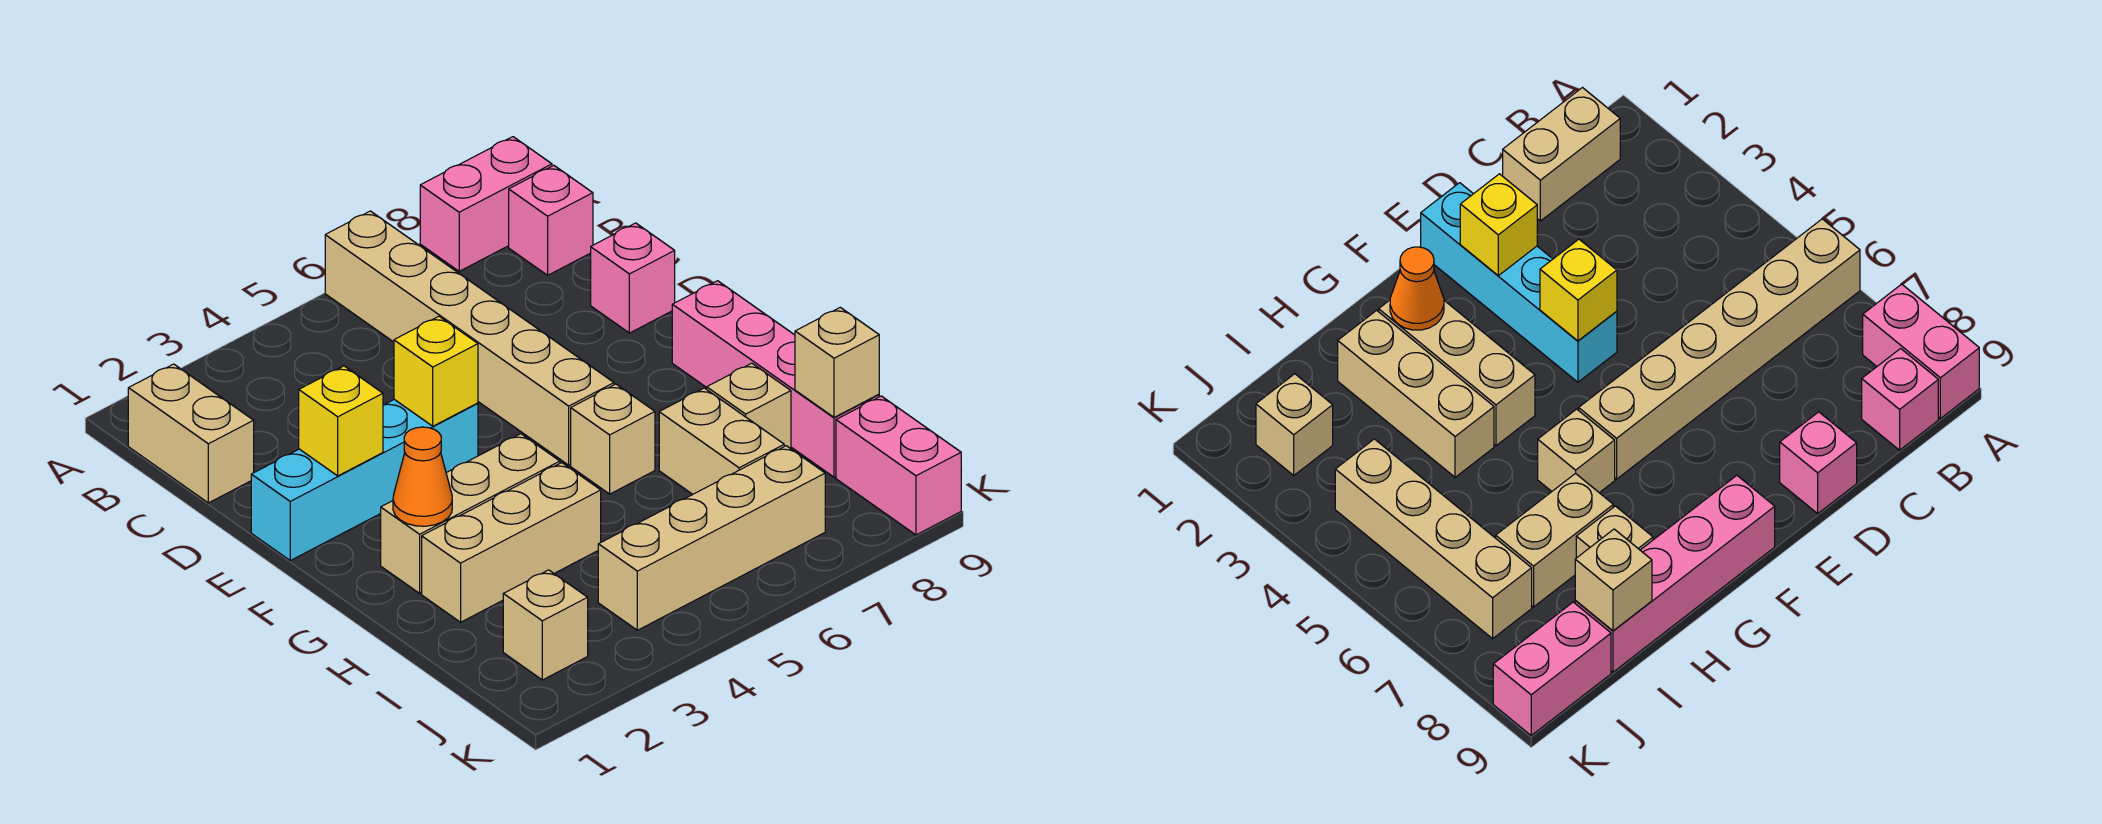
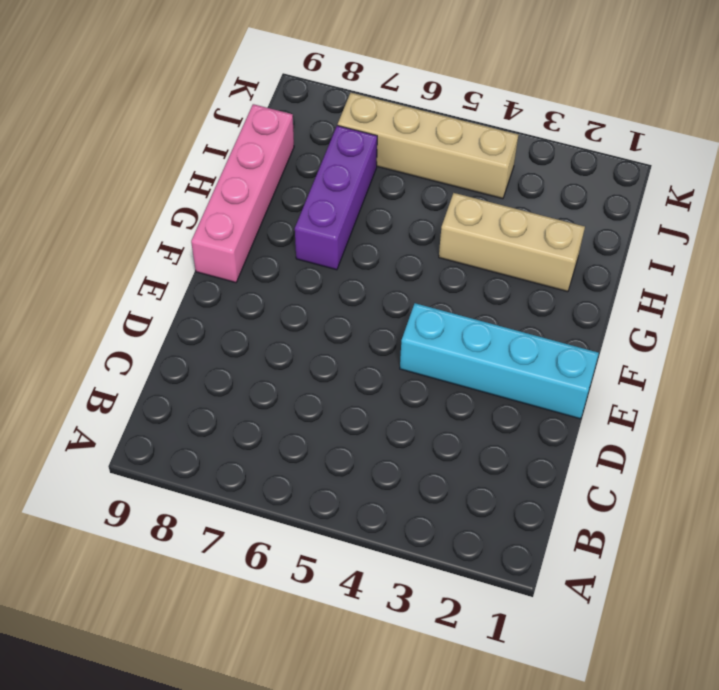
purple 1x3 brick [295,125,377,270] -> tan 1x2 brick [659,388,784,494]
none -> tan 1x6 brick [325,211,614,465]
none -> pink 1x2 brick [420,137,552,271]
none -> tan 1x2 brick [128,364,254,503]

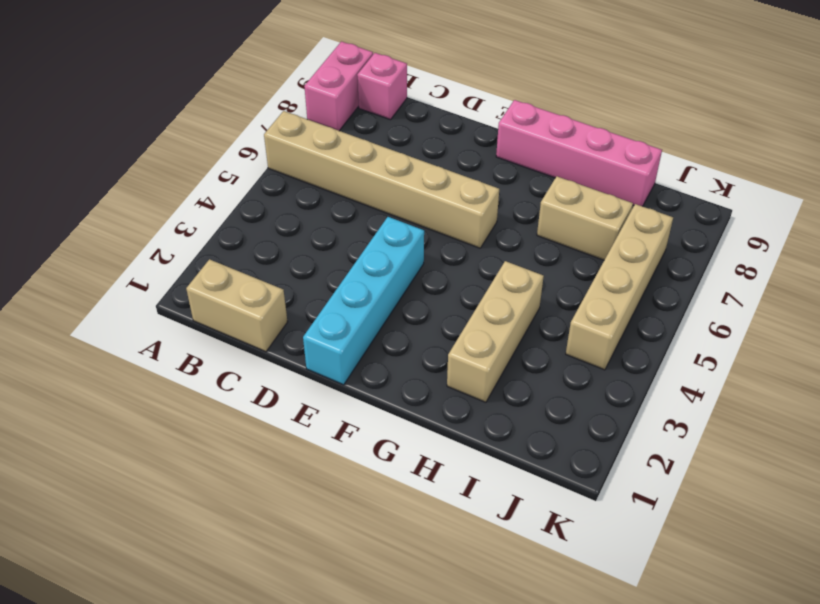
none -> pink 1x1 brick [591,223,675,333]
none -> tan 1x3 brick [381,434,560,593]
none -> tan 1x1 brick [571,384,655,494]

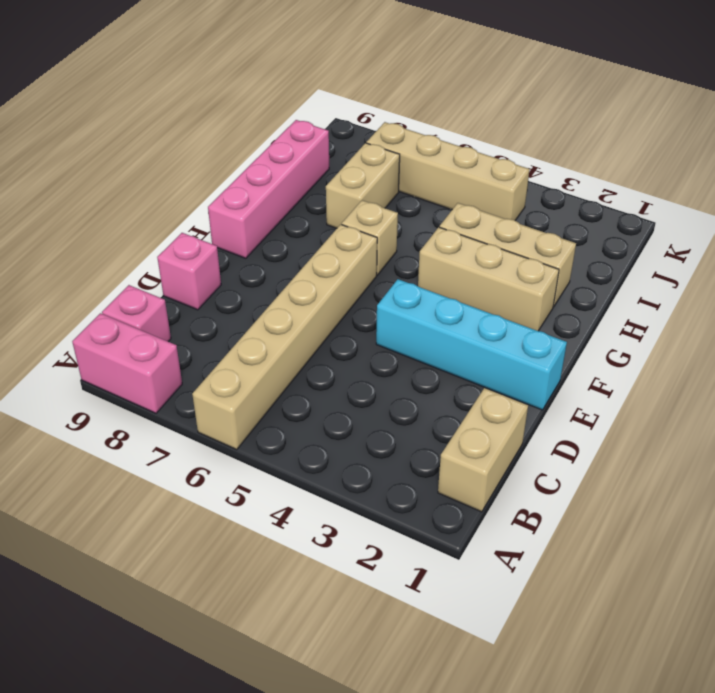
none -> tan 1x1 brick [707,363,791,449]
none -> tan 1x1 brick [503,570,588,680]
none -> pink 1x2 brick [836,396,961,535]

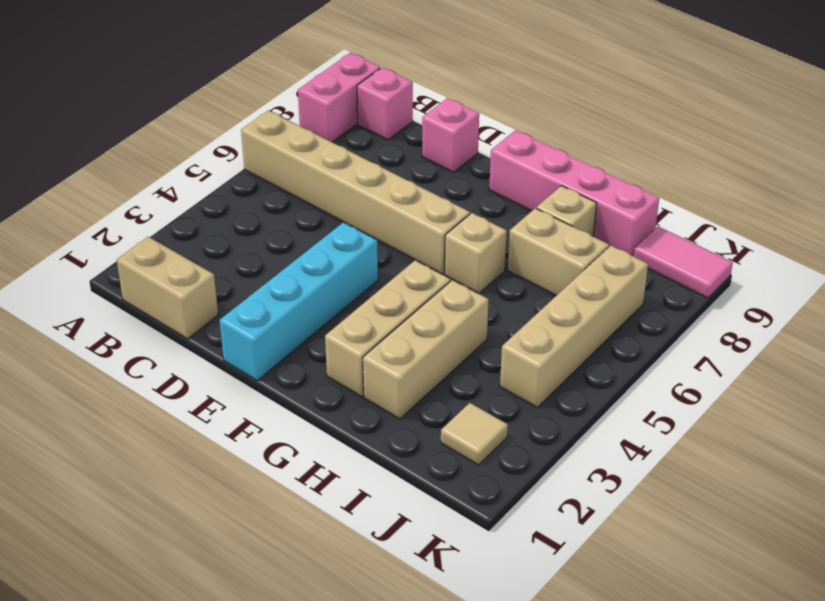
tan 1x1 tile [441,403,508,465] -> tan 1x1 brick [503,570,588,680]
pink 1x2 tile [634,226,733,298] -> pink 1x2 brick [836,396,961,535]
none -> yellow 1x1 brick [299,366,383,476]
none -> yellow 1x1 brick [394,316,478,426]
none -> orange 1x1 cone [393,427,452,526]

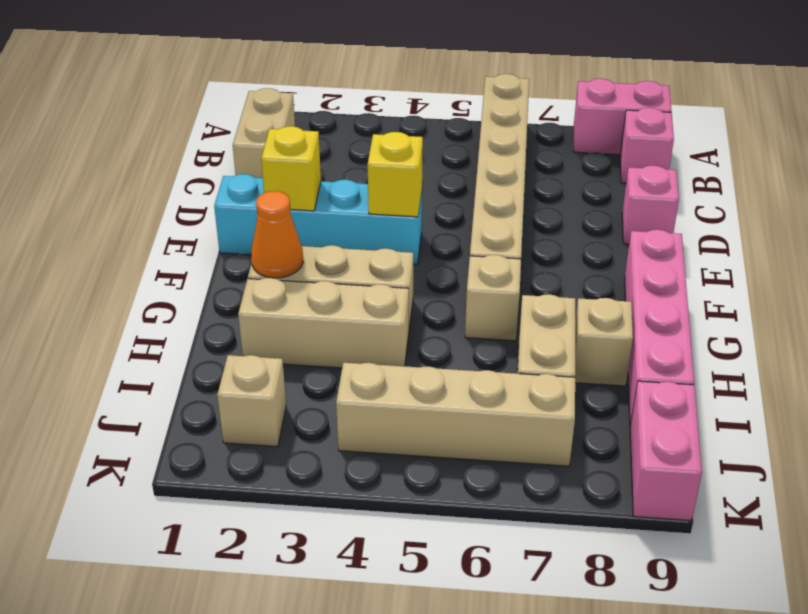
none -> tan 1x1 brick [795,307,879,417]

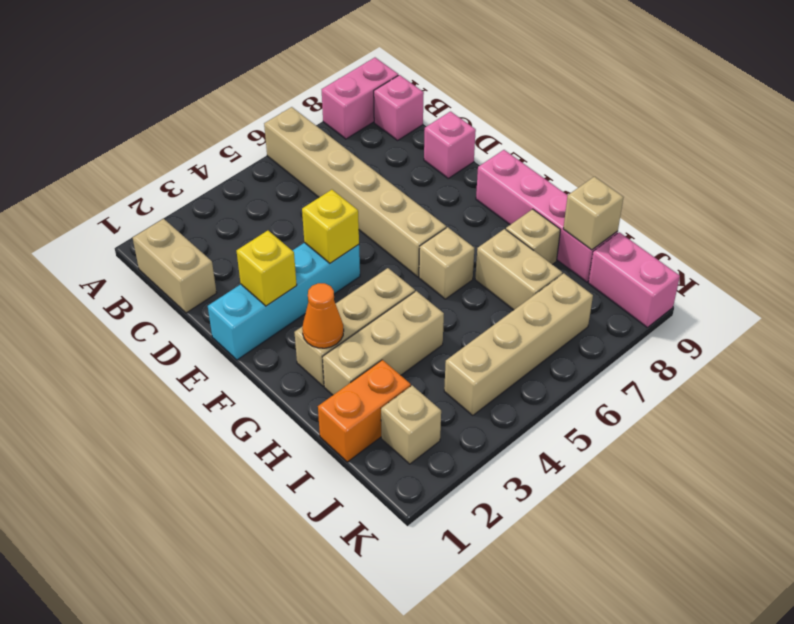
orange 1x2 brick [318,360,411,462] -> none

